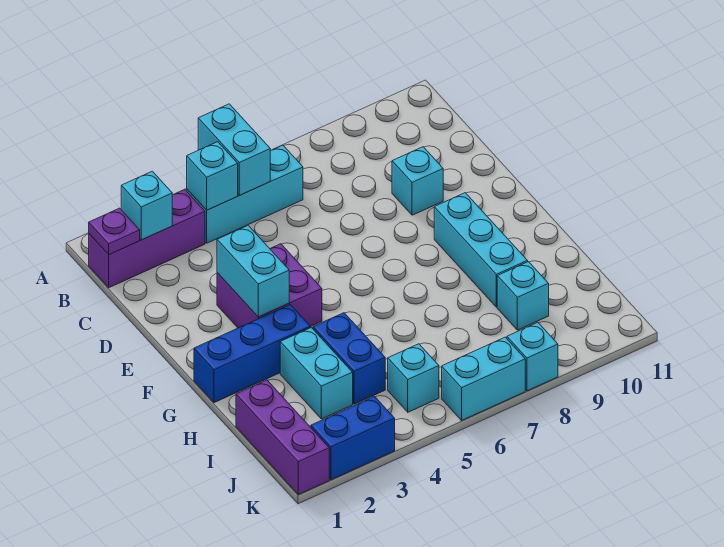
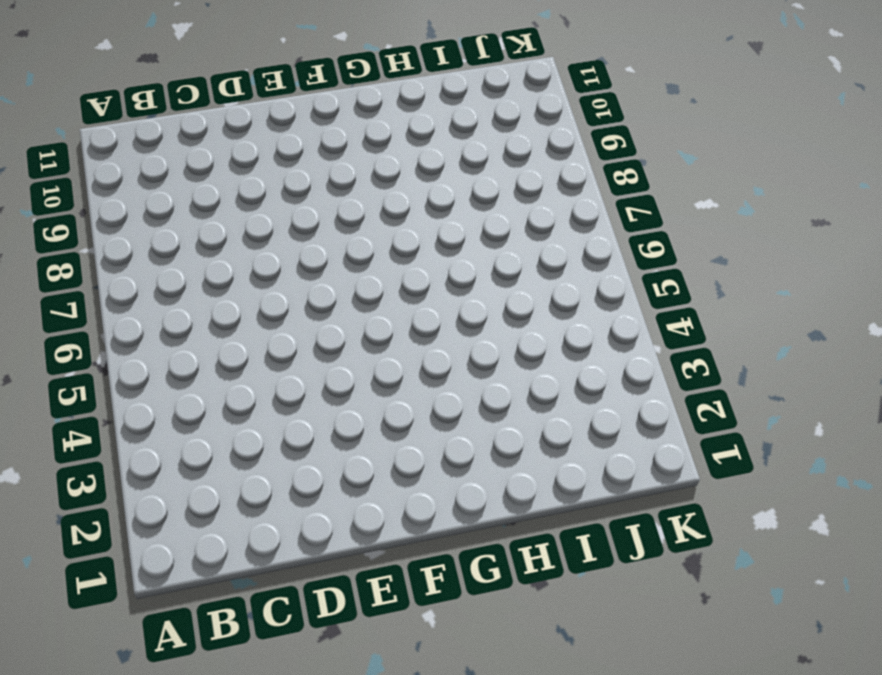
none -> purple 1x3 brick [89,190,205,288]
none -> cyan 1x3 brick [187,145,303,243]
none -> cyan 1x1 brick [392,147,443,215]

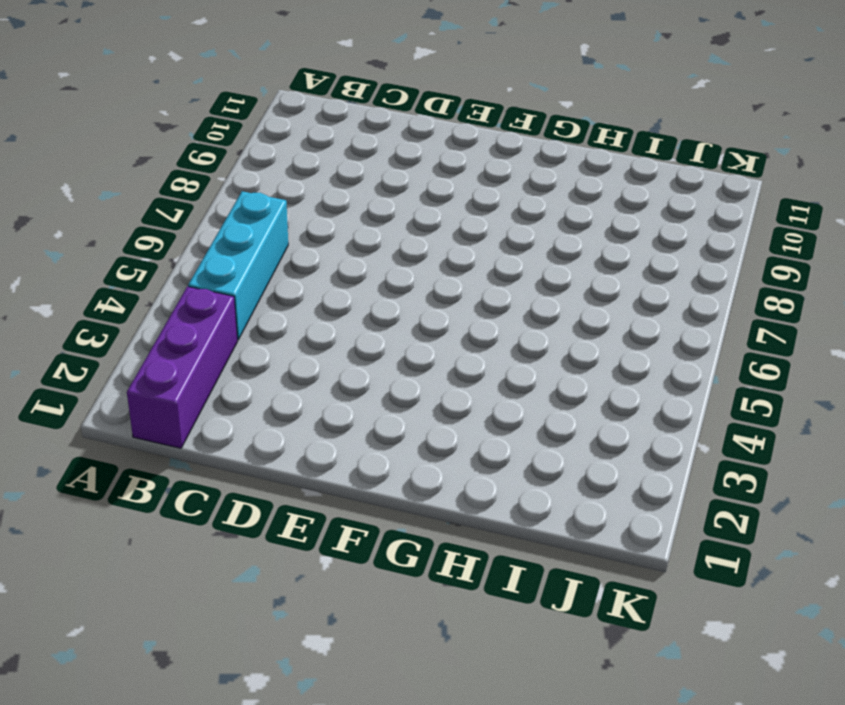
none -> cyan 1x1 brick [392,147,443,215]
none -> purple 2x2 brick [217,244,322,328]
none -> cyan 1x3 brick [434,193,528,307]

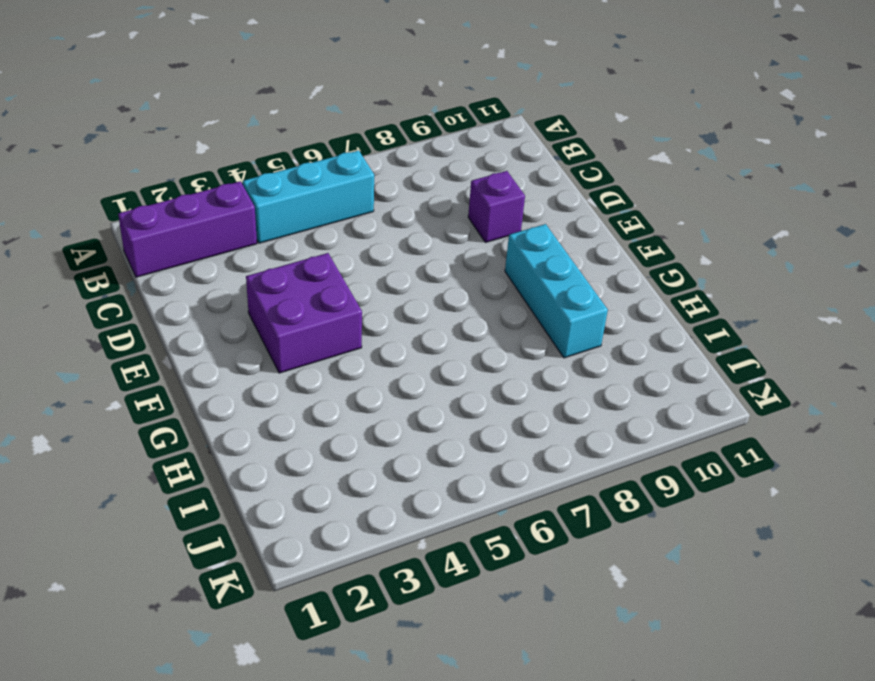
purple 1x1 brick [468,171,525,243] -> cyan 1x1 brick [392,147,443,215]
none -> blue 1x3 brick [194,305,310,403]
none -> cyan 1x2 brick [280,328,353,419]
none -> blue 1x2 brick [313,313,385,404]

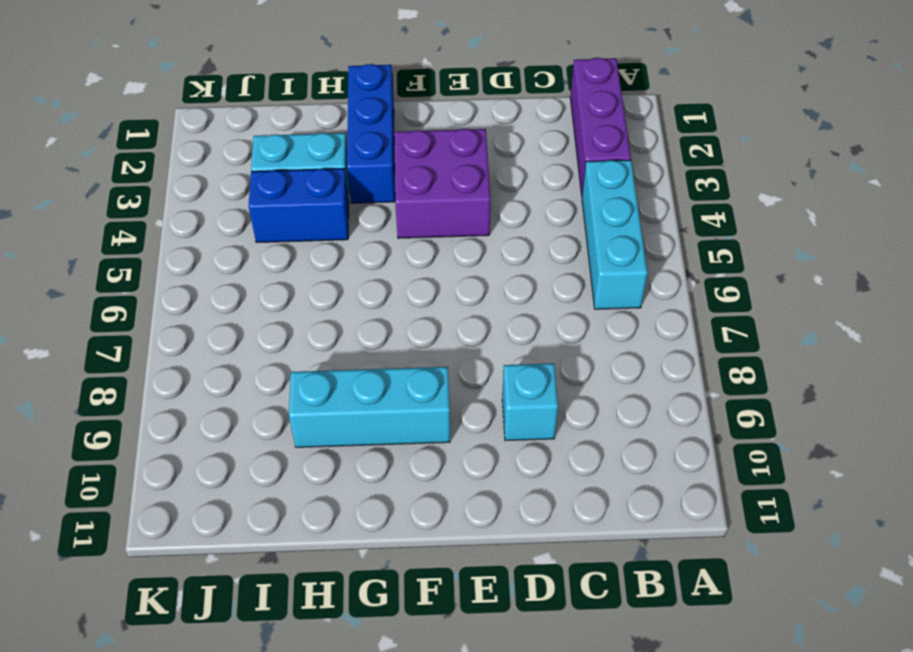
none -> purple 1x3 brick [236,380,329,494]
none -> cyan 1x1 brick [497,262,549,330]
none -> cyan 1x1 brick [388,344,439,412]

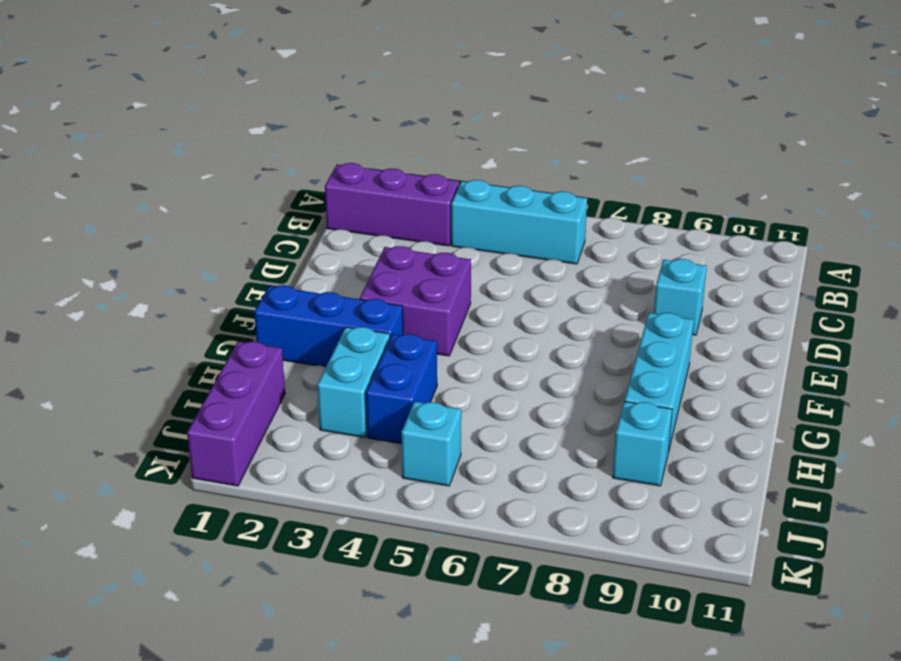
none -> blue 1x2 brick [311,397,395,480]
none -> cyan 1x2 brick [442,337,525,420]
none -> cyan 1x1 brick [507,322,558,391]

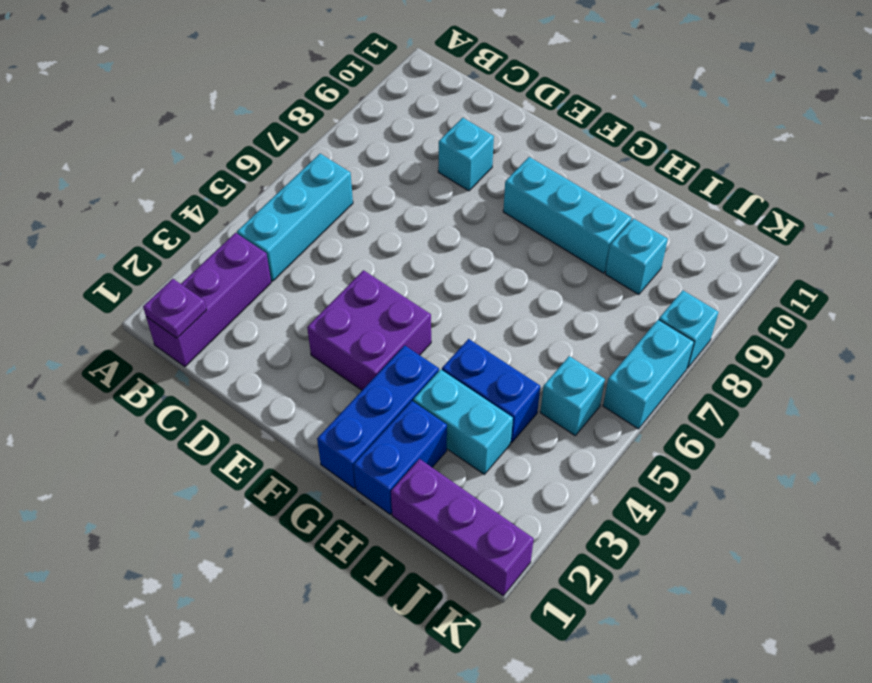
blue 1x2 brick [354,401,447,514] -> blue 1x2 brick moved to [311,397,395,480]
none -> cyan 1x2 brick [198,104,271,195]
none -> cyan 1x1 brick [121,171,172,240]
none -> cyan 1x1 brick [187,142,238,210]

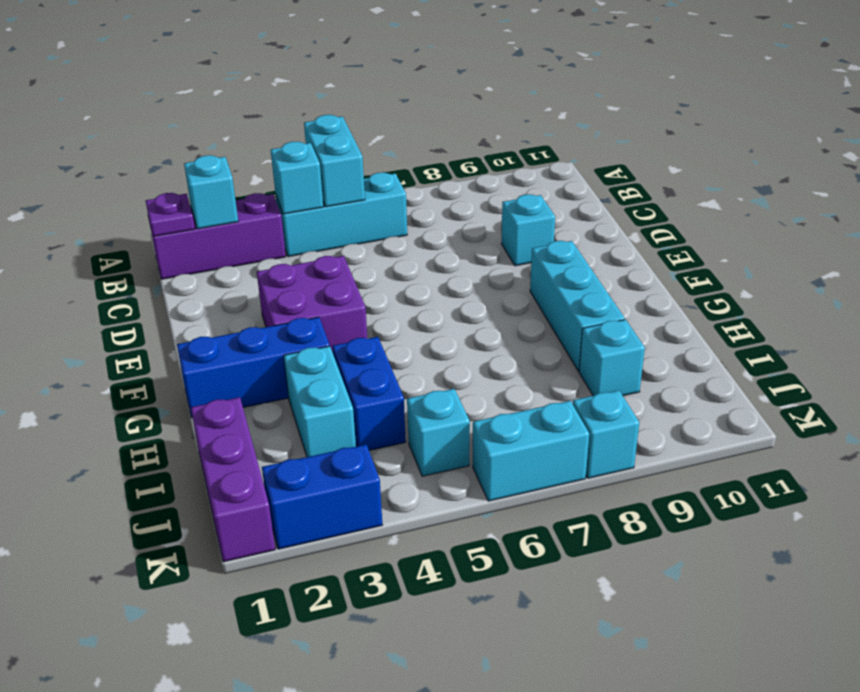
none -> cyan 1x2 brick [217,226,289,317]

